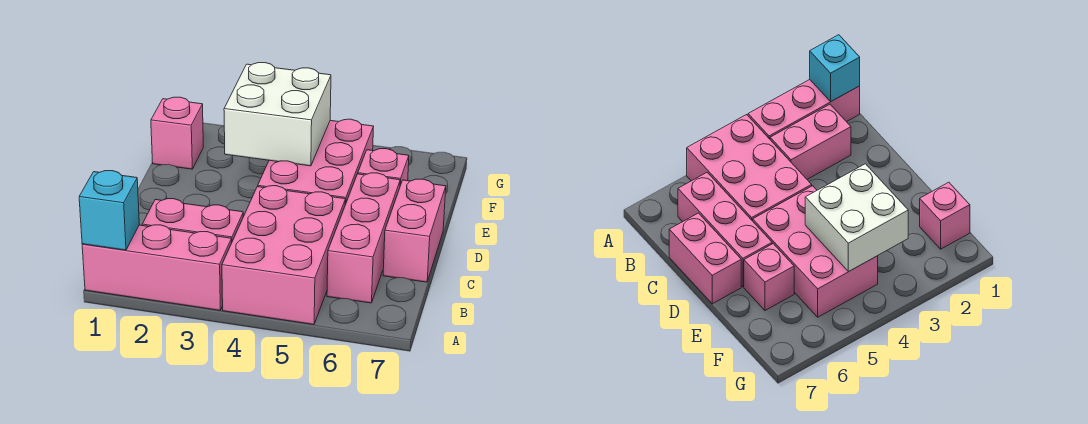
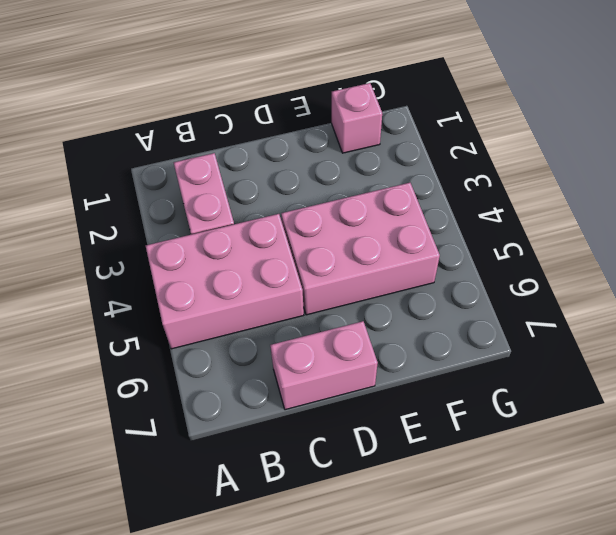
none -> pink 1x3 brick [82,225,232,310]
none -> pink 1x3 brick [327,173,400,303]

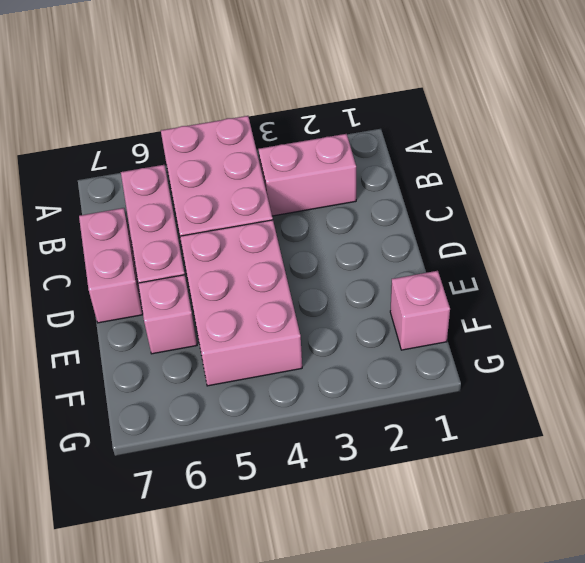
none -> pink 1x3 brick [82,225,232,310]
none -> cyan 1x1 brick [79,171,139,250]

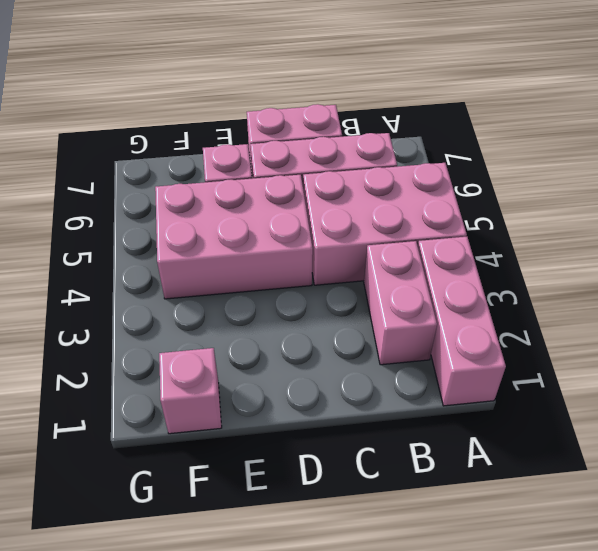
none -> cyan 1x1 brick [79,171,139,250]
none -> white 2x2 brick [224,63,331,166]

